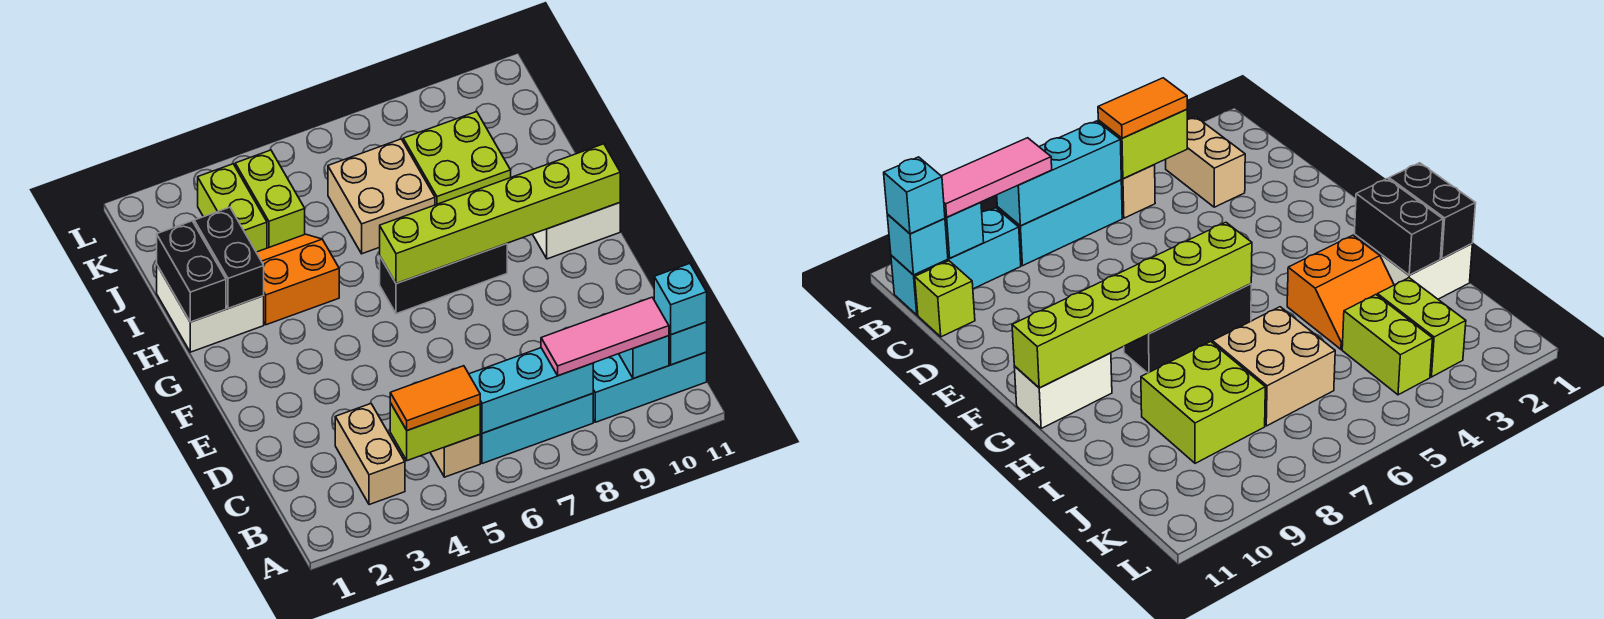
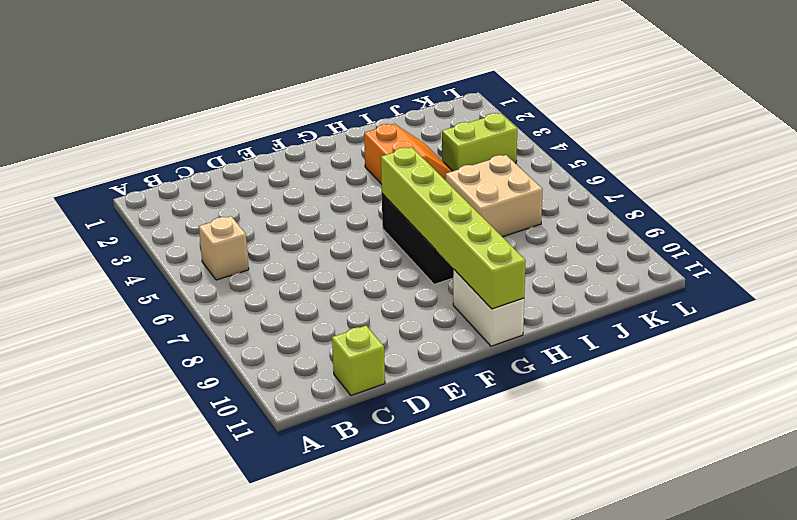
none -> tan 1x2 brick [335,404,405,505]
none -> cyan 1x3 brick [480,394,593,464]
none -> cyan 1x3 brick [593,352,707,422]

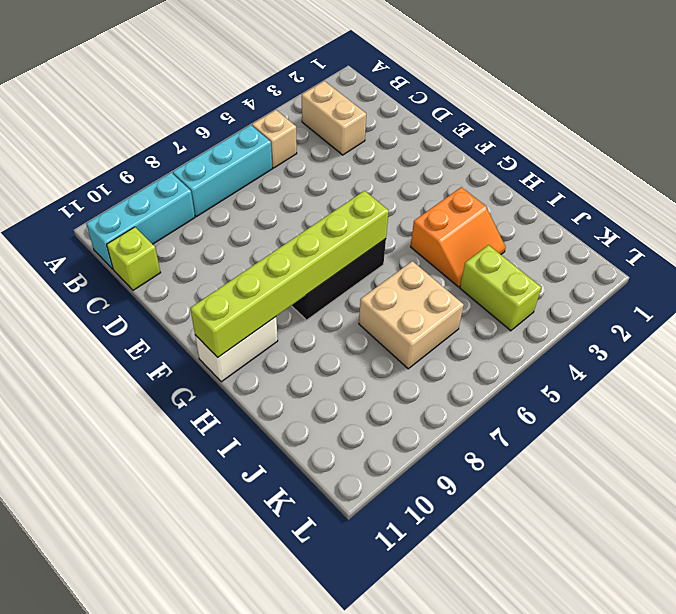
none -> white 2x2 brick [157,266,264,352]
none -> lime 2x2 brick [403,112,511,205]
none -> lime 1x2 brick [198,164,267,252]

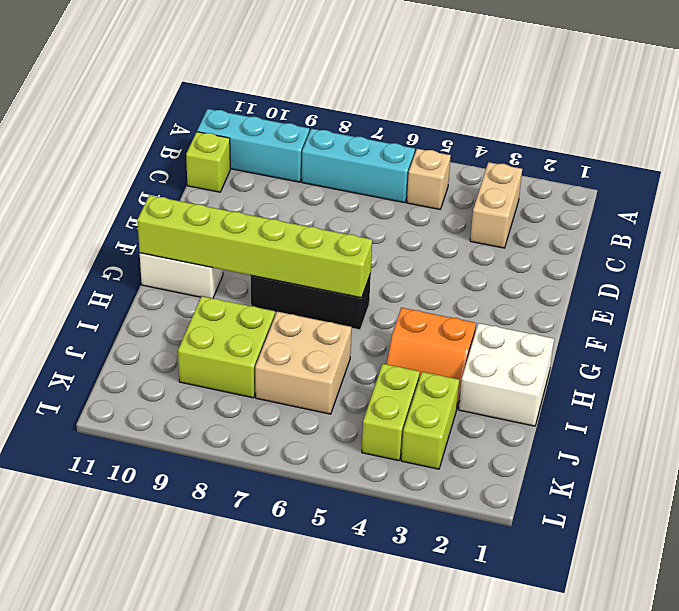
none -> lime 1x2 brick [390,403,480,461]
none -> cyan 1x3 brick [469,348,593,433]
none -> cyan 1x1 brick [619,336,669,379]

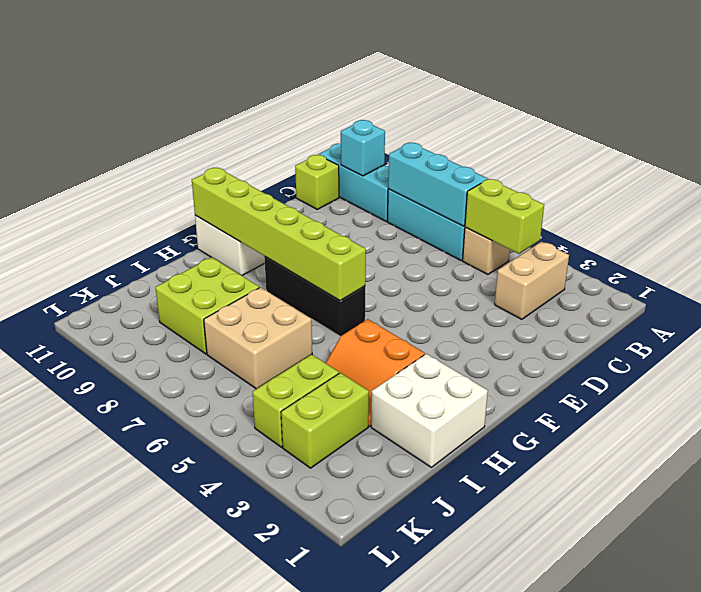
none -> cyan 1x1 brick [669,322,707,365]
none -> black 1x2 brick [157,221,226,322]
none -> black 1x2 brick [194,207,264,308]

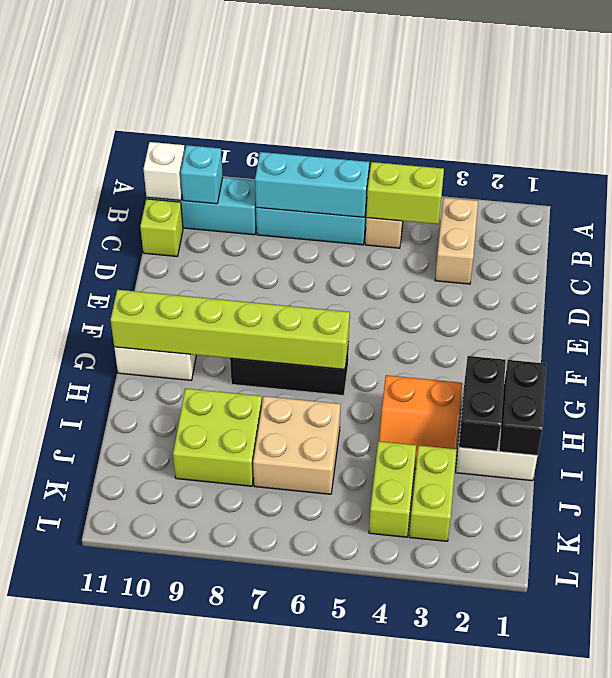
white 1x1 brick [144,142,185,200] -> cyan 1x1 brick [669,322,707,365]
none -> orange 1x2 tile [390,366,480,430]
none -> pink 1x3 tile [541,297,669,376]
none -> cyan 1x1 brick [654,264,707,335]

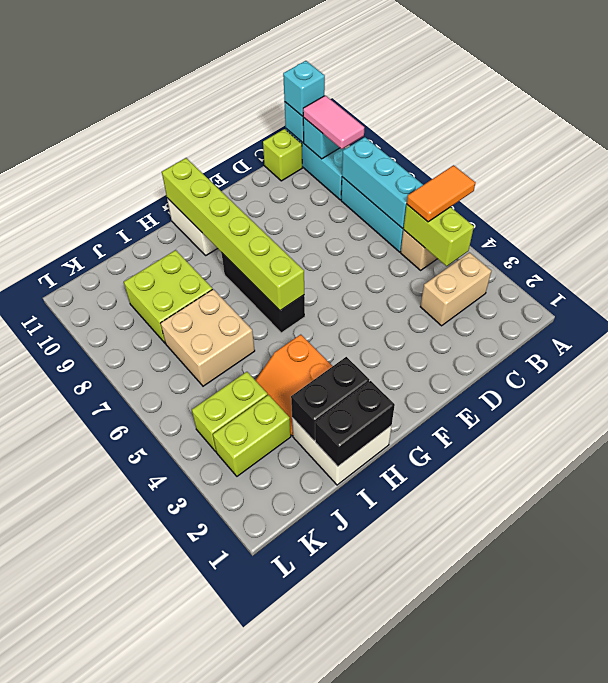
orange 1x2 tile [407,165,475,222] -> orange 1x2 tile turned to [390,366,480,430]
pink 1x2 tile [303,95,364,149] -> pink 1x3 tile [541,297,669,376]

